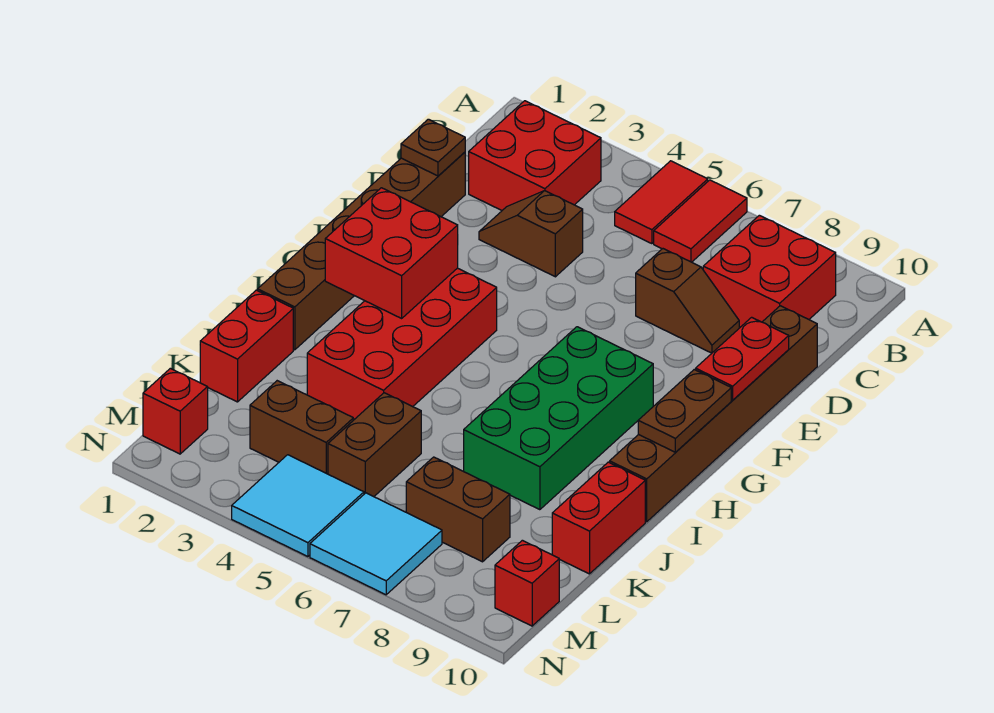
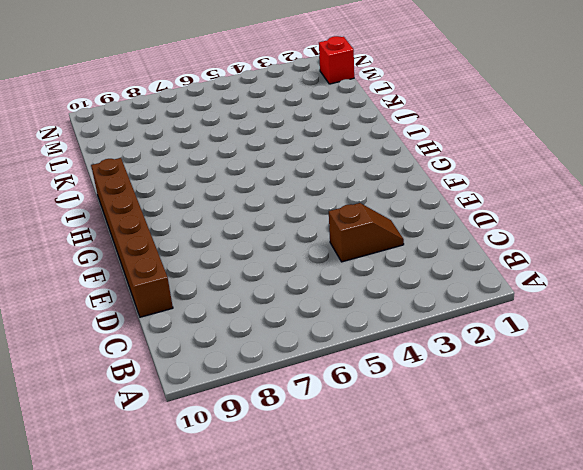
none -> red 1x2 tile [615,161,708,244]
none -> red 1x2 tile [654,180,747,262]
none -> red 2x2 brick [469,101,601,210]

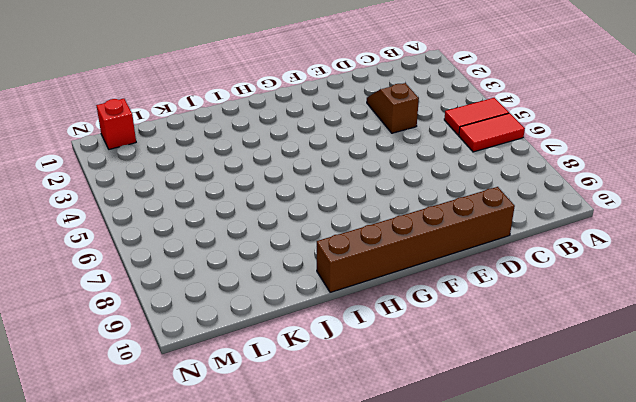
none -> red 2x2 brick [469,101,601,210]
none -> red 2x2 brick [703,215,836,327]
none -> brown 1x6 brick [258,152,465,350]

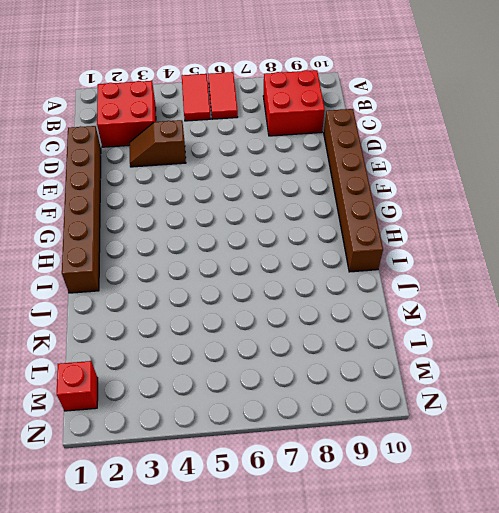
none -> brown 1x2 slope [636,249,739,353]
none -> red 2x4 brick [307,268,497,419]
none -> green 2x4 brick [464,327,653,510]

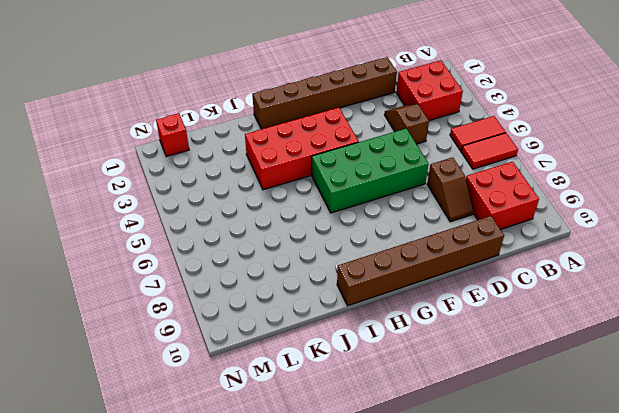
green 2x4 brick [312,129,429,213] -> green 2x4 brick moved to [464,327,653,510]
none -> red 1x2 brick [200,290,293,402]
none -> red 1x2 brick [552,462,645,574]
none -> brown 1x2 brick [328,393,421,497]

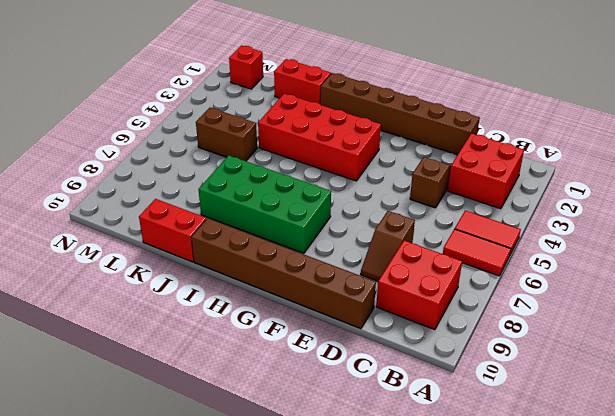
none -> brown 1x2 brick [250,381,353,474]
none -> brown 1x2 brick [406,457,510,562]
none -> cyan 2x2 tile [232,455,364,557]

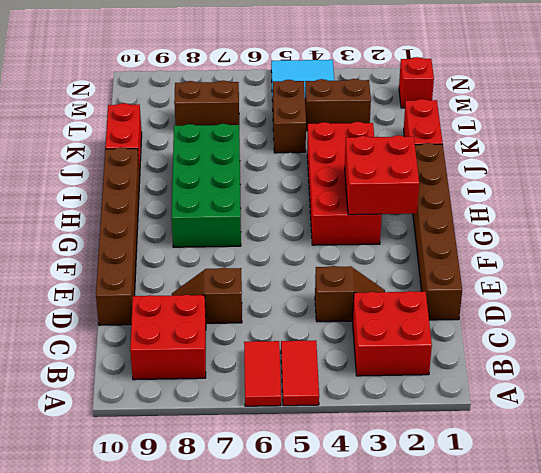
none -> cyan 2x2 tile [310,493,442,595]
none -> red 1x1 brick [495,540,559,626]
none -> brown 1x1 plate [401,119,465,176]

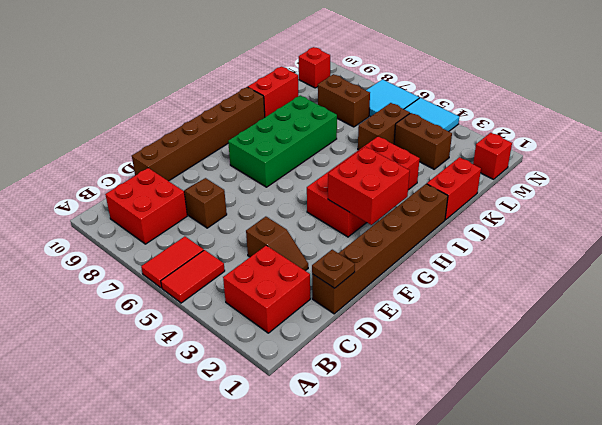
none -> red 1x2 plate [696,317,789,400]
none -> brown 1x2 plate [638,370,731,452]

